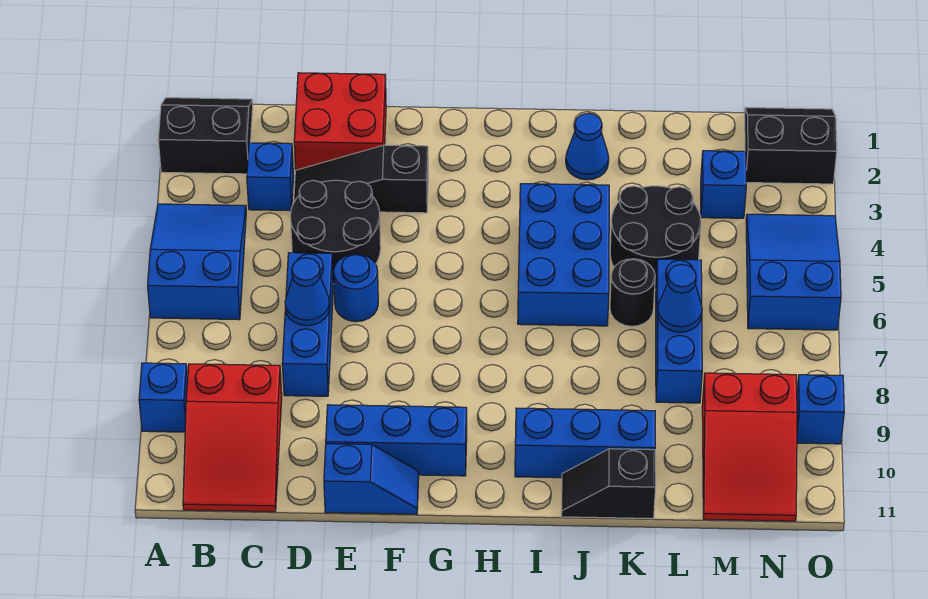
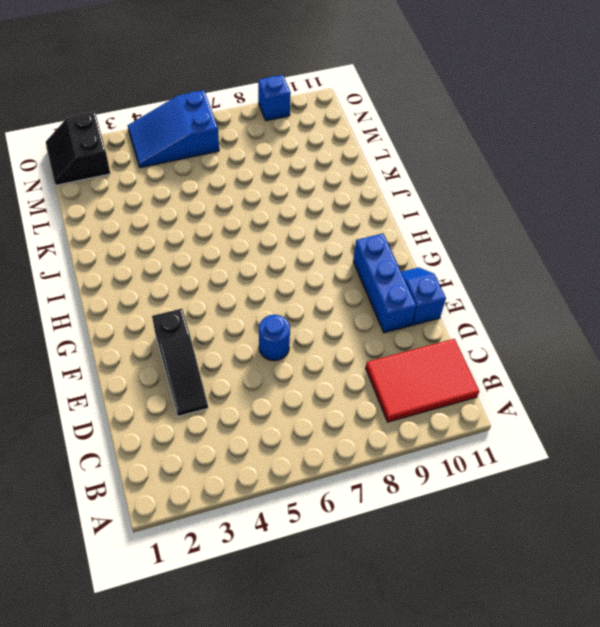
red 2x3 tile [366,339,479,422] -> red 2x3 slope [183,364,282,512]
none -> black 2x2 slope [158,98,253,174]
none -> blue 2x3 slope [148,204,246,320]
none -> blue 1x1 brick [139,363,188,432]

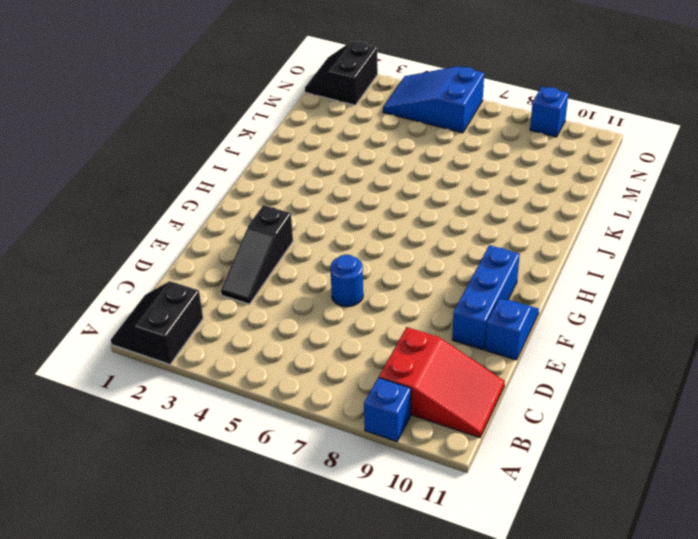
none -> blue 2x3 slope [148,204,246,320]
none -> blue 1x1 brick [247,143,294,211]
none -> red 2x2 brick [294,73,386,170]

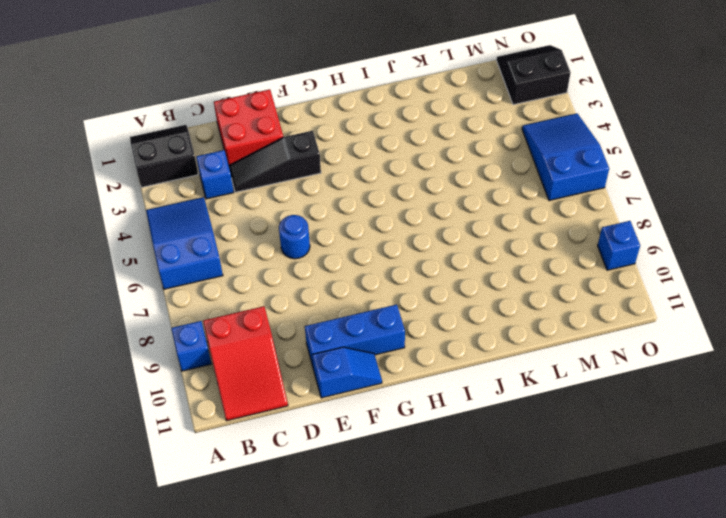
none -> black 2x2 round brick [290,180,381,284]
none -> blue 1x3 brick [282,253,333,396]
none -> blue 2x3 brick [518,184,609,326]

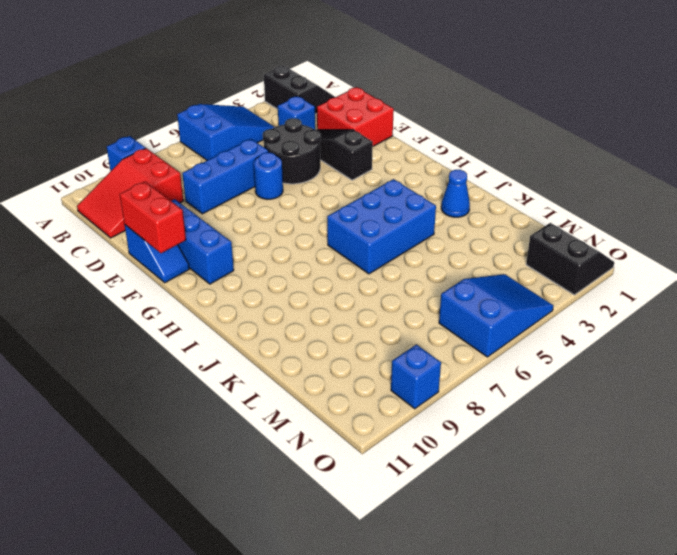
red 1x2 brick [120,182,186,253] -> none
none -> blue 1x3 brick [515,408,655,478]
none -> black 1x2 slope [561,449,656,519]
none -> black 2x2 round brick [610,186,701,290]

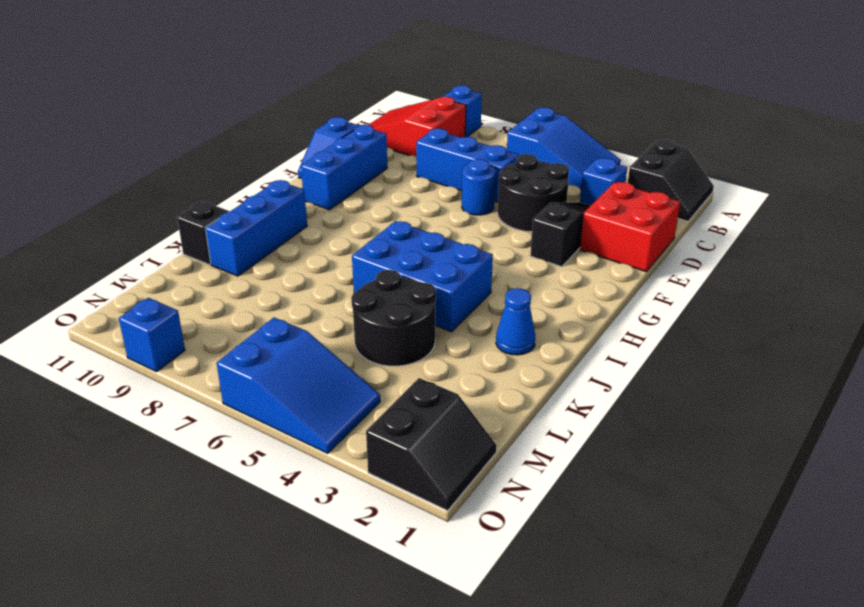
none -> black 1x1 round brick [610,259,655,326]
none -> blue 1x3 brick [656,259,702,403]
none -> blue 1x1 brick [701,151,746,218]

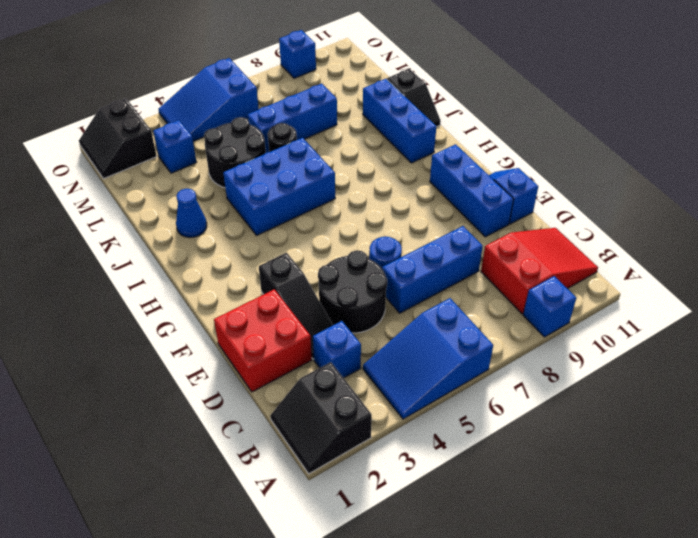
none -> red 2x3 slope [702,373,797,521]
none -> blue 1x1 cone [285,258,330,326]
none -> blue 1x1 cone [658,264,702,332]

